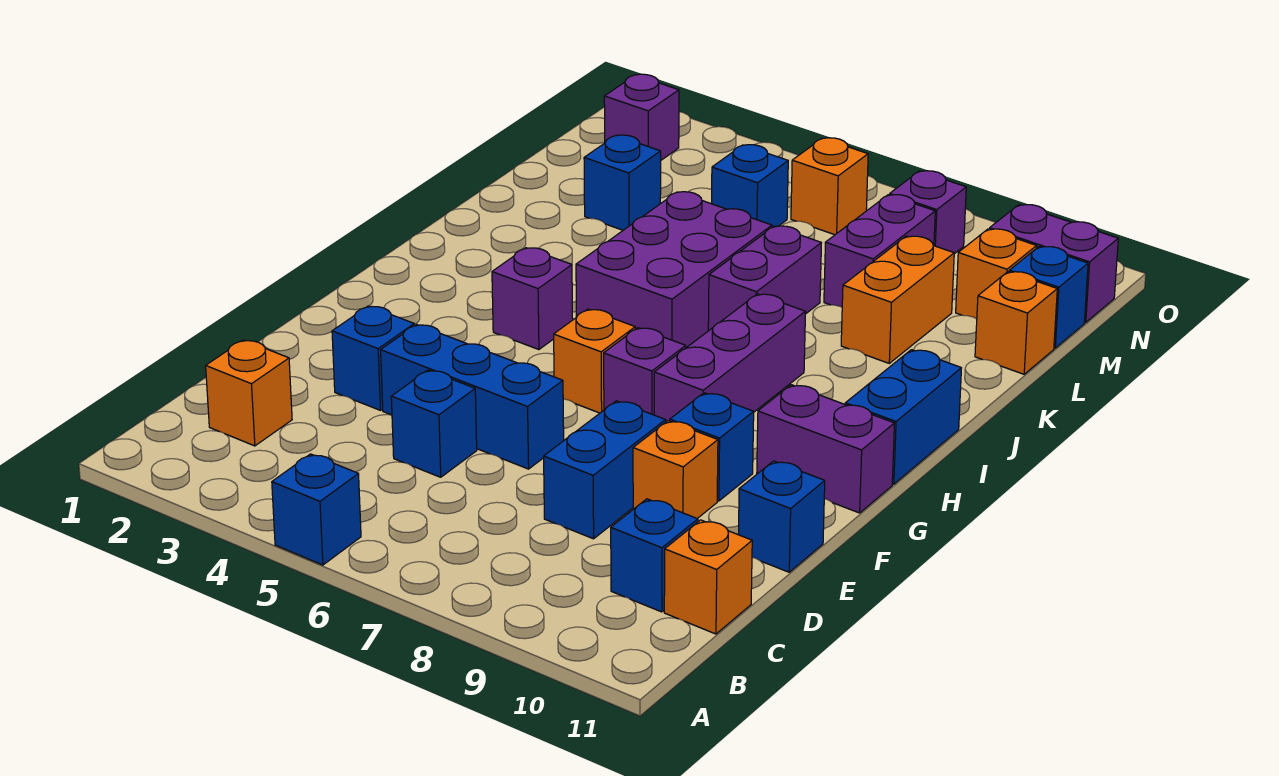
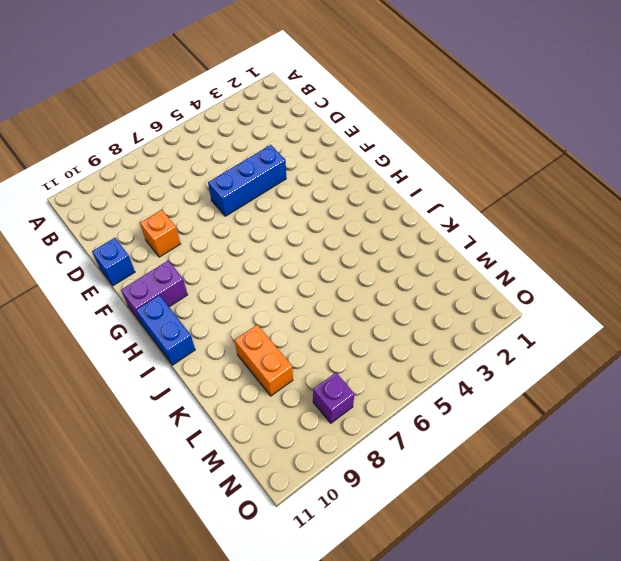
none -> blue 1x1 brick [272,454,361,565]
none -> orange 1x1 brick [206,340,292,446]
none -> blue 1x1 brick [611,499,698,612]
none -> orange 1x1 brick [664,520,752,634]

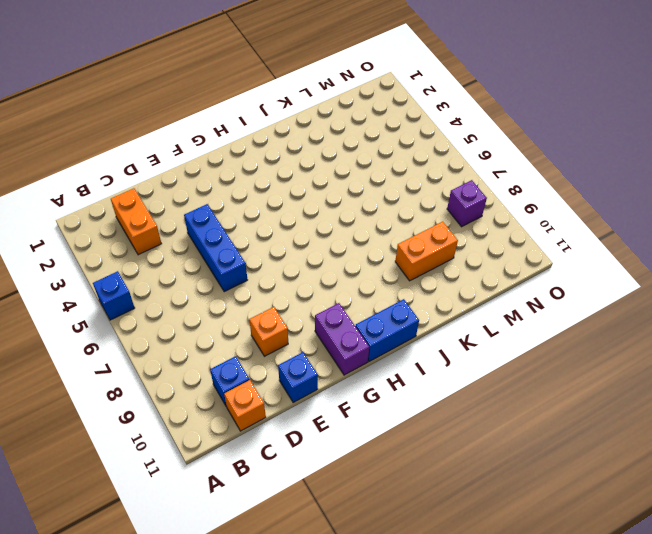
orange 1x2 brick [111,188,162,255] -> orange 1x1 brick [206,340,292,446]
none -> blue 1x1 brick [391,370,477,477]
none -> blue 1x2 brick [544,401,666,539]
none -> blue 1x1 brick [332,306,414,410]
none -> blue 1x1 brick [670,393,754,501]

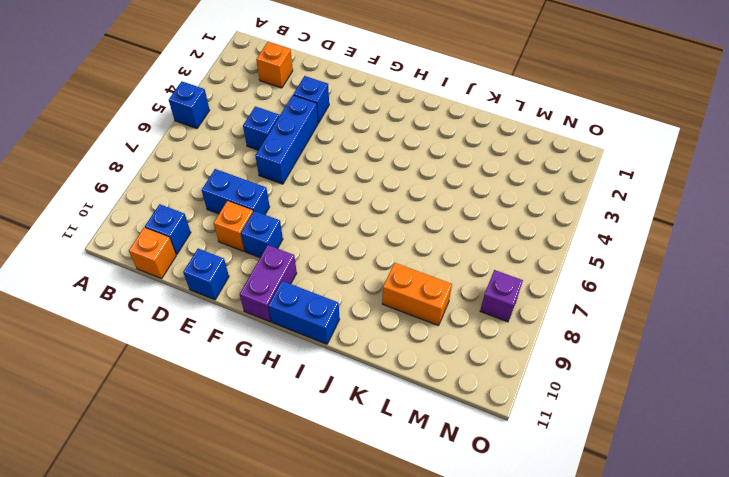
none -> orange 1x1 brick [554,309,635,413]
none -> purple 1x1 brick [604,328,686,415]
none -> purple 1x3 brick [654,294,806,422]
none -> purple 1x1 brick [492,248,573,350]

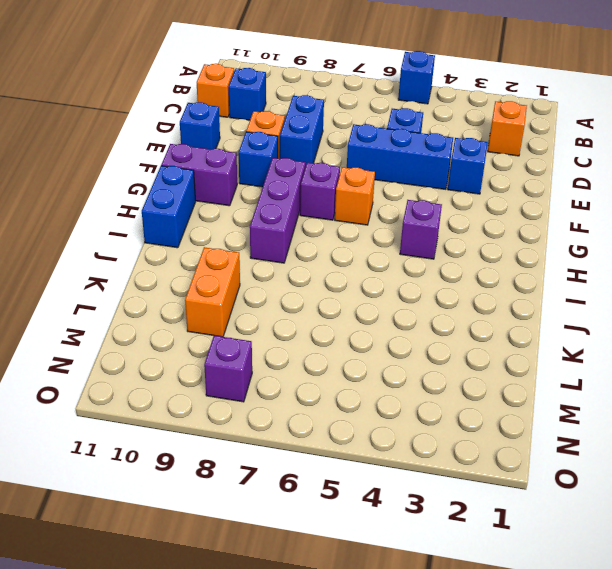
none -> purple 2x3 brick [576,192,772,348]
none -> purple 1x2 brick [708,226,821,331]
none -> blue 1x1 brick [584,135,661,230]
none -> purple 1x2 brick [824,195,935,307]

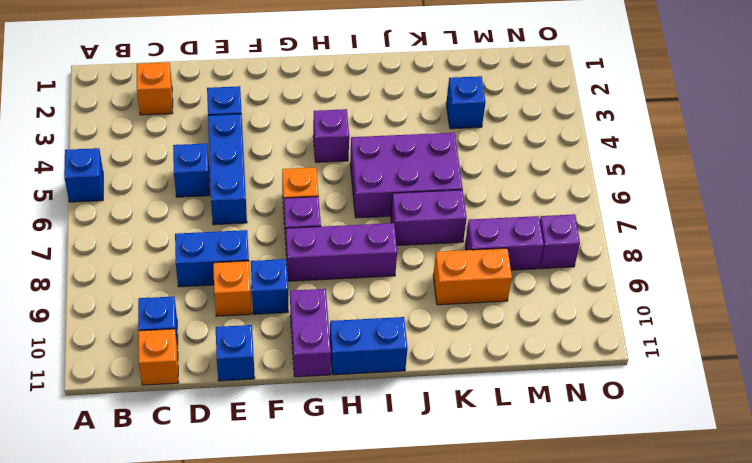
none -> orange 1x1 brick [975,272,1057,374]
none -> blue 1x1 brick [712,145,788,227]
none -> orange 1x1 brick [956,229,1037,319]
none -> blue 1x1 brick [1009,246,1088,348]

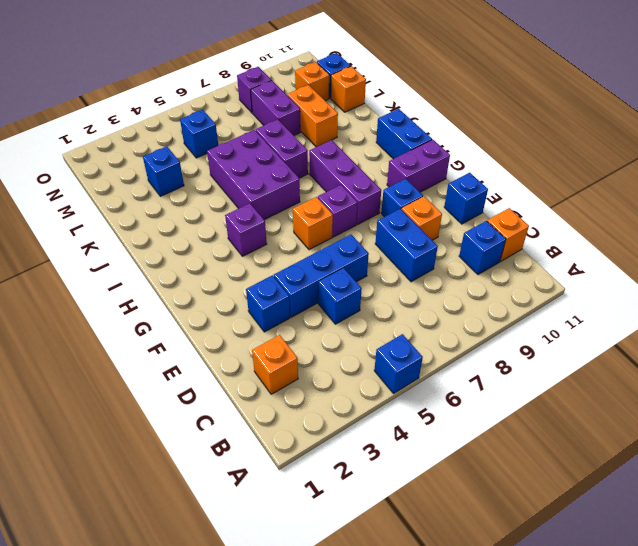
none -> purple 1x1 brick [604,74,679,160]
none -> orange 1x1 brick [791,138,868,235]
none -> purple 1x2 brick [990,205,1118,323]

